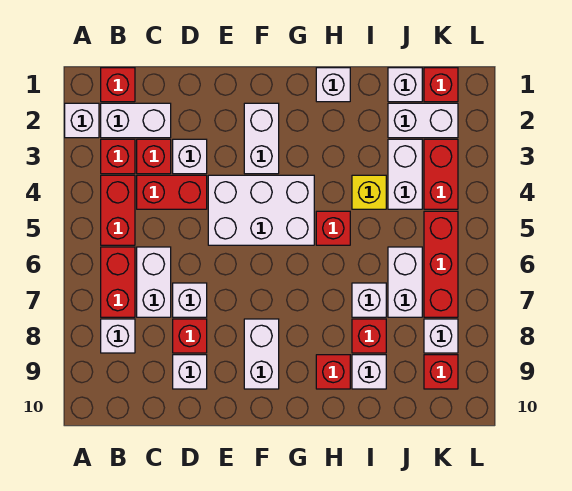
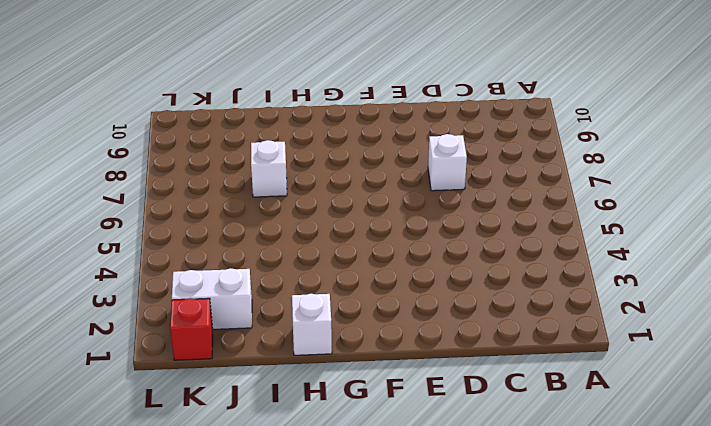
none -> white 1x1 brick [65,103,99,138]
none -> red 1x1 brick [101,68,135,102]
none -> white 1x2 brick [101,103,171,138]
none -> red 1x1 brick [101,139,135,174]

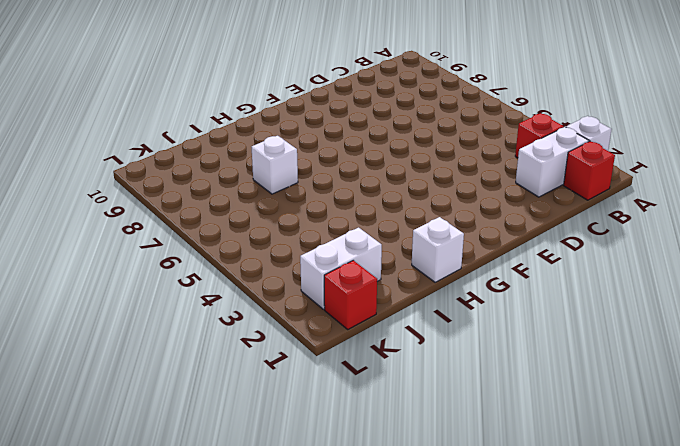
none -> red 1x2 brick [101,175,135,245]
none -> red 1x2 brick [101,247,135,317]
none -> white 1x1 brick [101,319,135,353]
none -> red 1x1 brick [137,139,171,174]

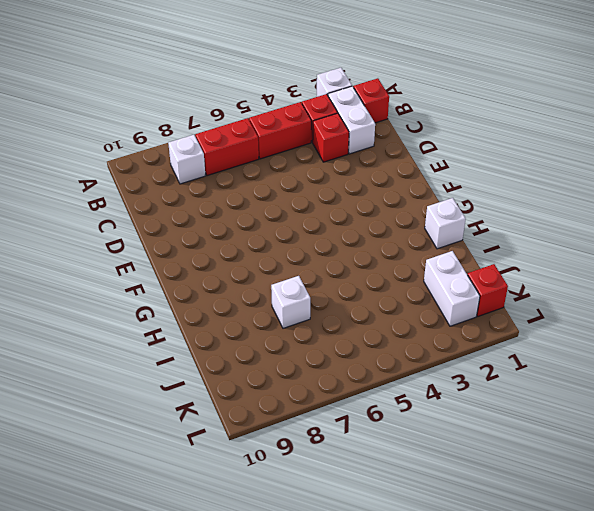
none -> red 1x2 brick [137,175,207,209]
none -> white 1x2 brick [137,247,171,317]
none -> white 1x1 brick [173,139,207,174]
none -> white 1x1 brick [173,283,207,317]

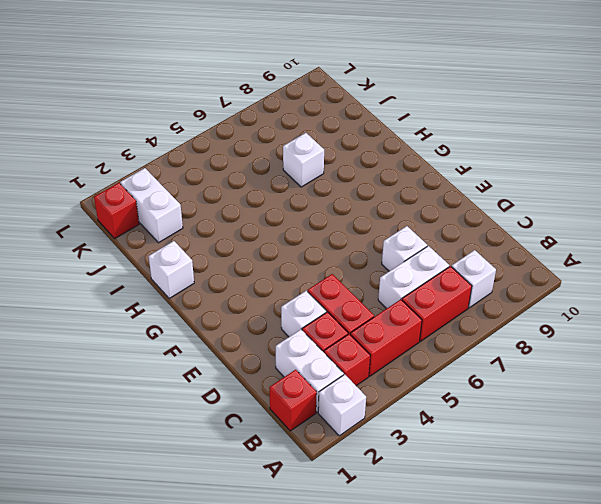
none -> red 1x1 brick [173,319,207,353]
none -> white 1x1 brick [173,355,207,389]
none -> white 2x3 brick [208,175,314,245]
none -> white 1x2 brick [244,103,279,174]

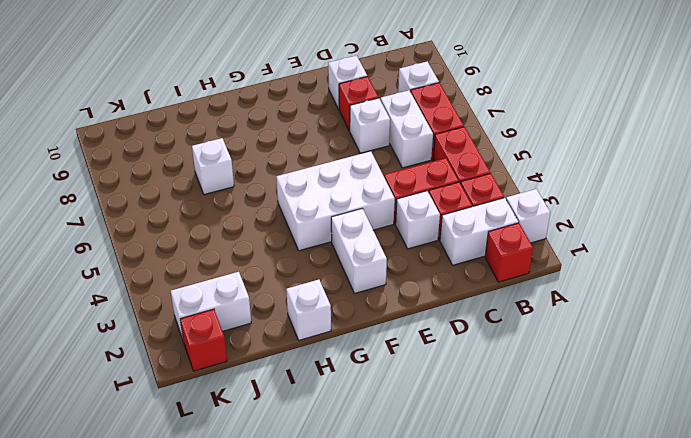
none -> white 1x2 brick [244,319,279,389]
none -> red 1x1 brick [316,211,350,245]
none -> red 1x1 brick [316,355,350,389]
none -> yellow 1x1 brick [352,175,386,209]

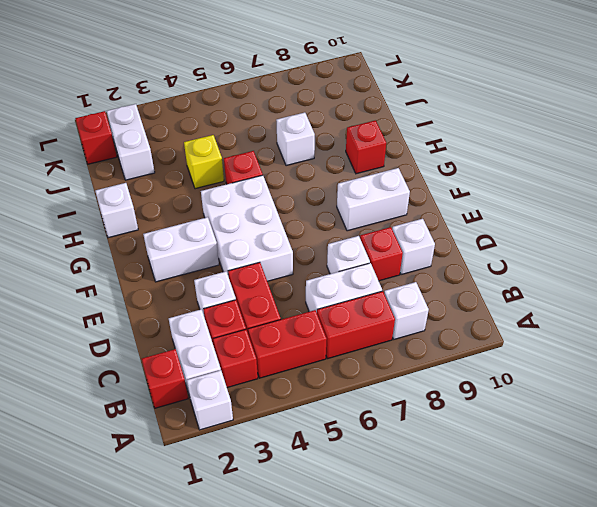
none -> red 1x1 brick [352,319,386,353]
none -> white 1x1 brick [352,355,386,389]
none -> white 1x1 brick [388,68,422,102]
none -> white 1x2 brick [388,139,422,209]

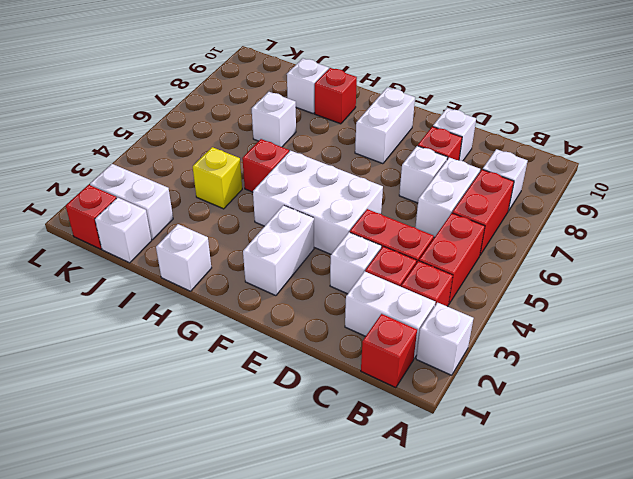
none -> red 1x1 brick [352,319,386,353]
none -> white 1x2 brick [388,139,422,209]
none -> white 1x2 brick [388,247,422,317]
none -> red 1x2 brick [424,139,458,209]

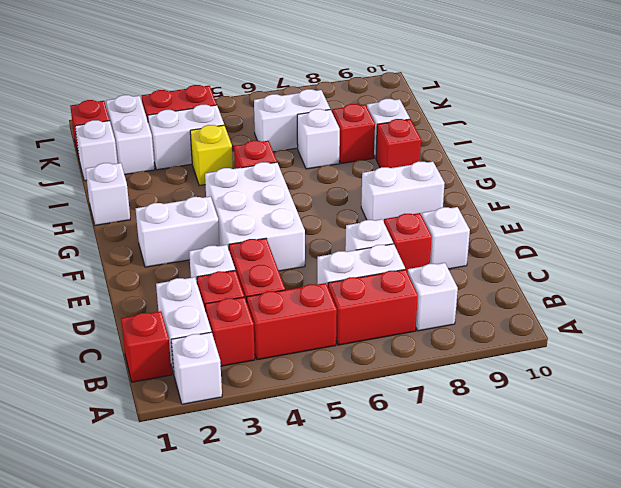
none -> red 1x3 brick [424,211,458,317]
none -> white 1x1 brick [424,319,458,353]
none -> red 1x1 brick [424,355,458,389]

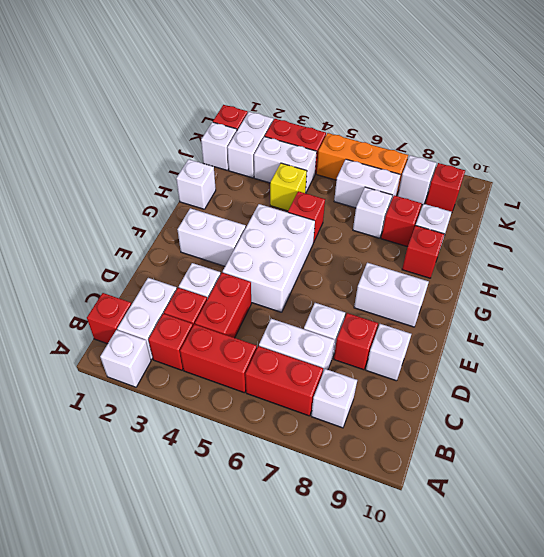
orange 1x3 brick [317,133,408,196] -> red 1x3 brick [424,211,458,317]

